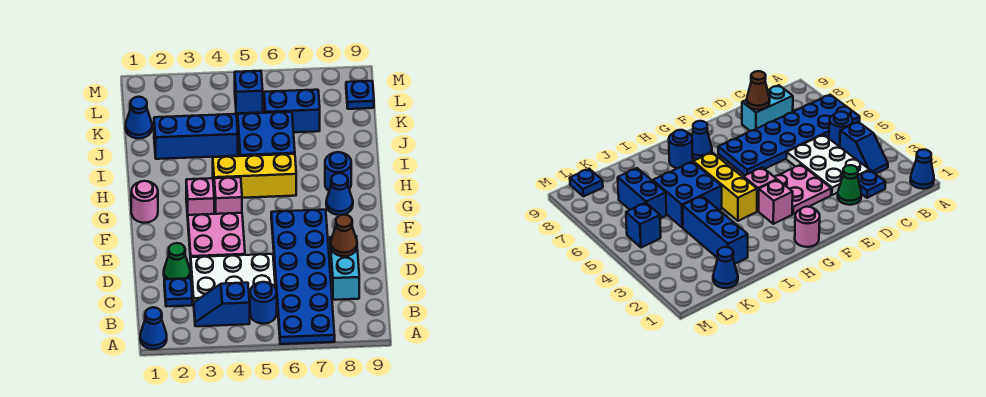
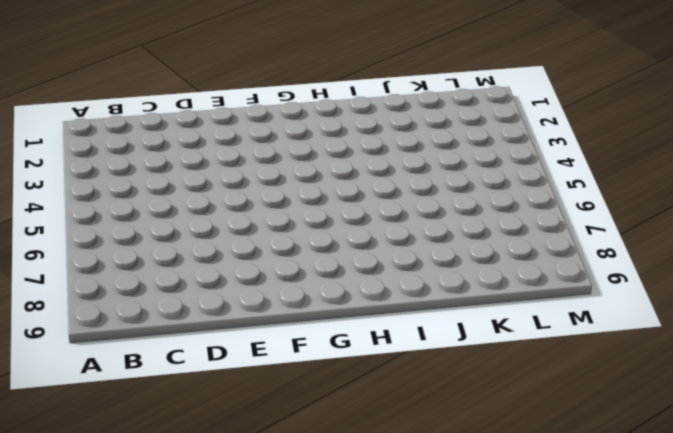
none -> blue 1x1 cone [140,307,167,349]
none -> blue 2x6 plate [271,210,335,344]
none -> blue 1x2 slope [194,283,250,326]

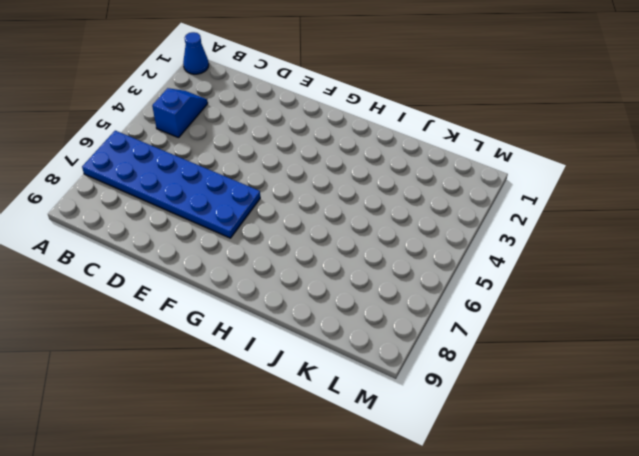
none -> blue 1x1 round brick [250,282,277,324]
none -> blue 1x1 plate [164,278,192,306]
none -> white 2x3 plate [191,254,275,303]

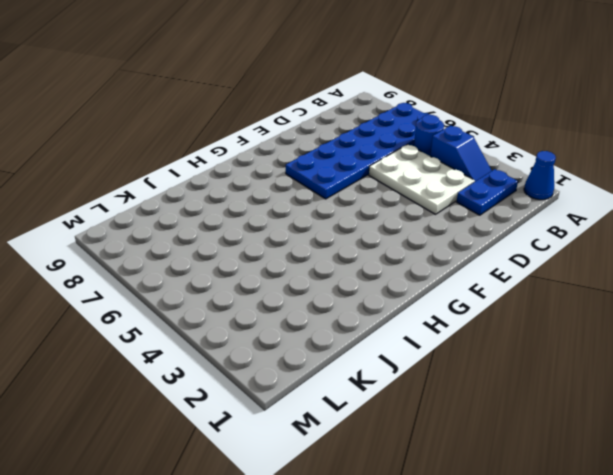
blue 1x2 plate [457,169,518,215] -> blue 1x1 plate [164,278,192,306]
none -> cyan 1x2 brick [330,236,359,300]
none -> green 1x1 cone [164,243,190,279]
none -> pink 2x2 plate [188,213,245,259]

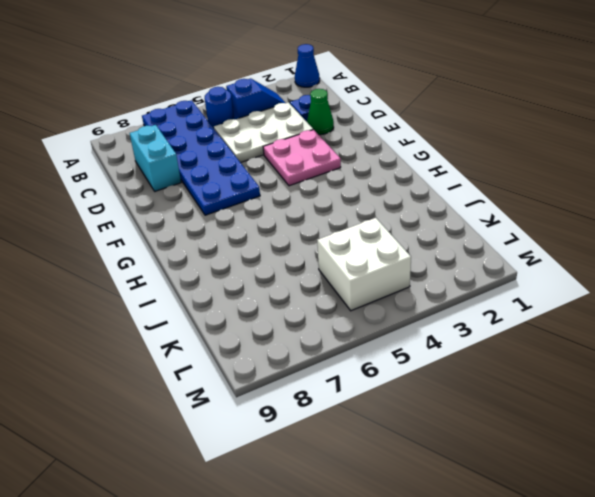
white 2x2 brick [317,218,411,311] -> blue 1x1 brick [235,71,263,114]
none -> pink 1x1 round brick [131,181,158,223]
none -> pink 1x1 brick [186,178,214,216]
none -> pink 1x1 brick [214,177,242,214]

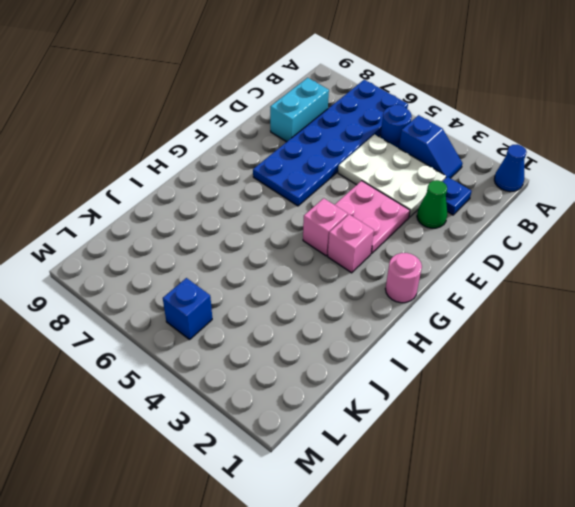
none -> blue 1x1 cone [326,173,353,215]
none -> yellow 1x3 brick [213,154,296,198]
none -> blue 1x1 round brick [325,152,351,191]

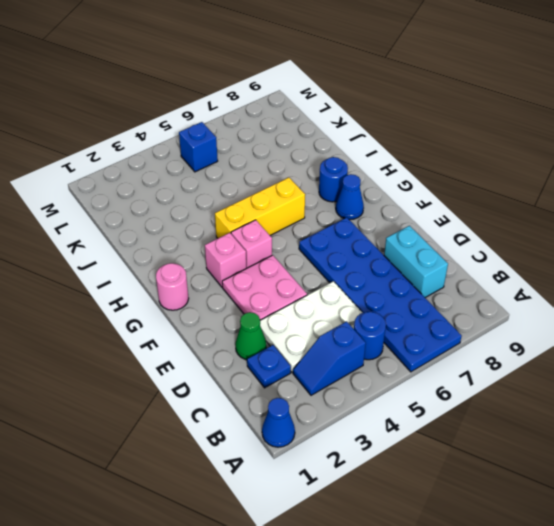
none -> blue 2x2 brick [238,112,295,156]
none -> blue 1x3 brick [154,114,238,159]
none -> blue 1x1 cone [126,97,152,139]

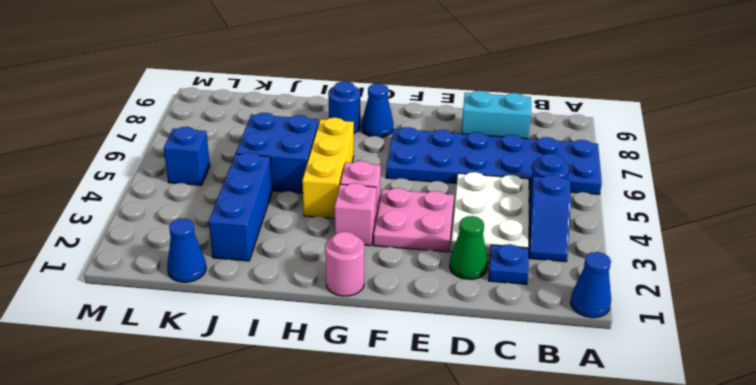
none -> blue 1x2 brick [264,90,320,132]
none -> blue 1x1 plate [346,81,374,109]
none -> brown 1x1 cone [331,215,357,256]

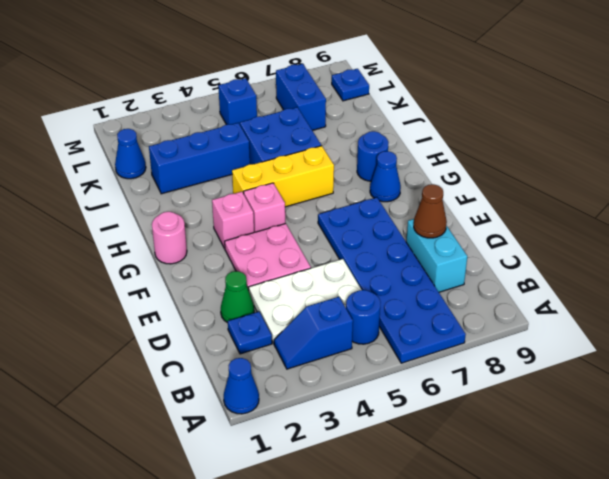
blue 1x2 brick [276,64,326,130] -> blue 1x2 brick turned to [264,90,320,132]

